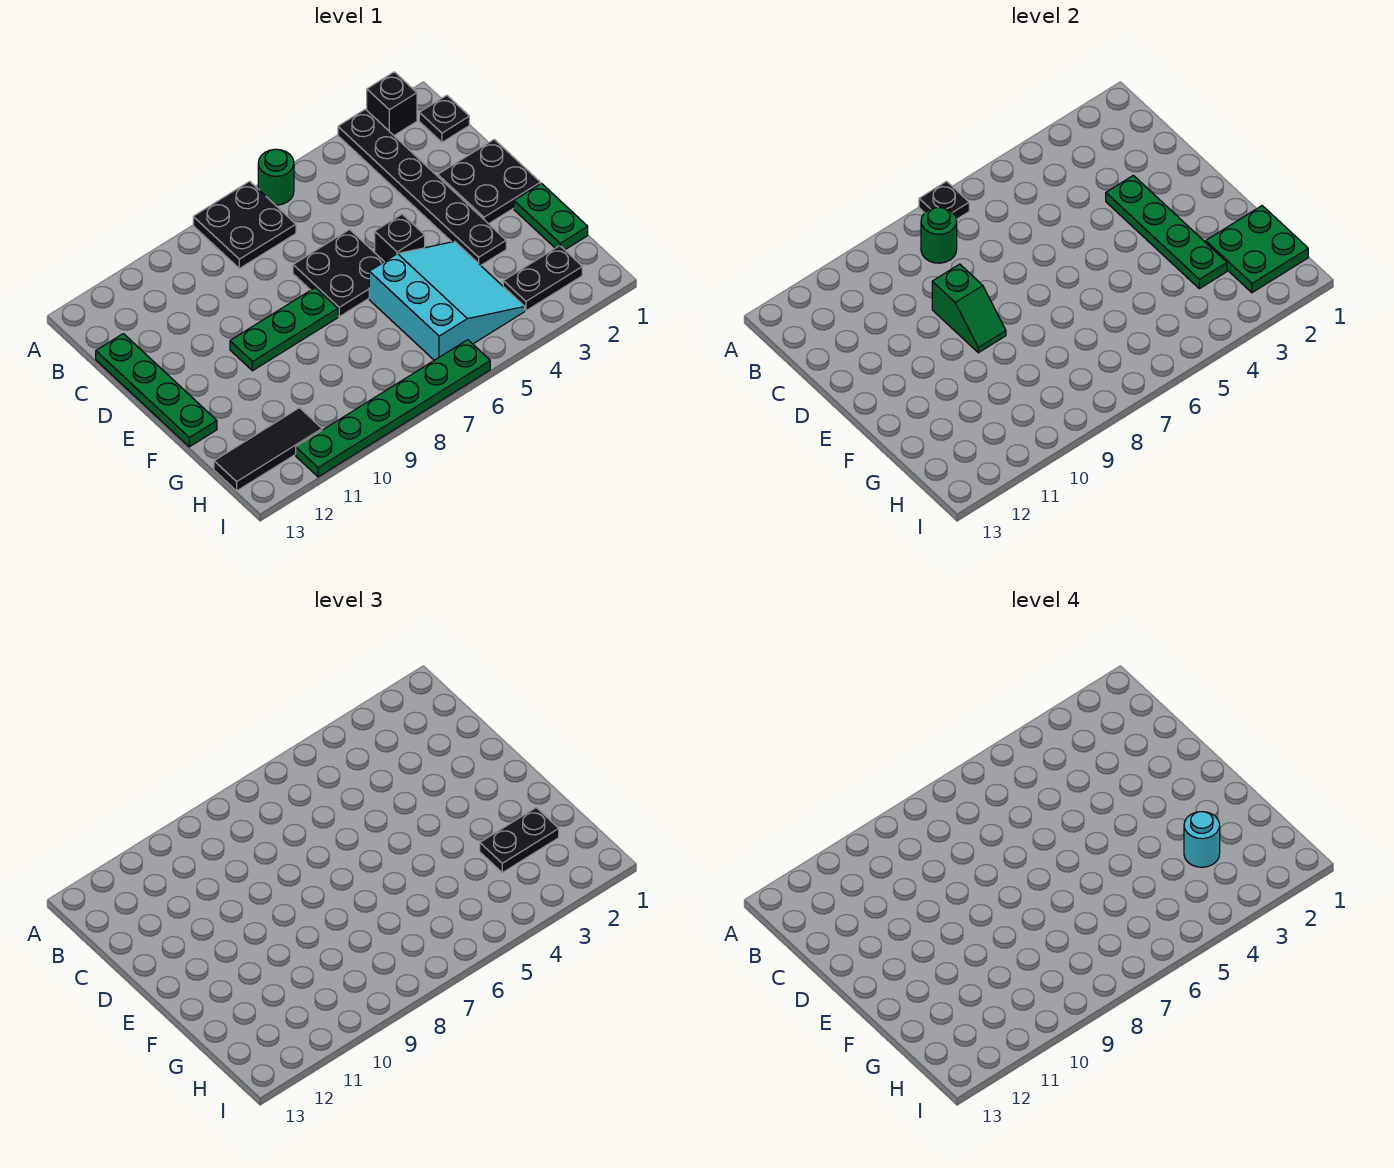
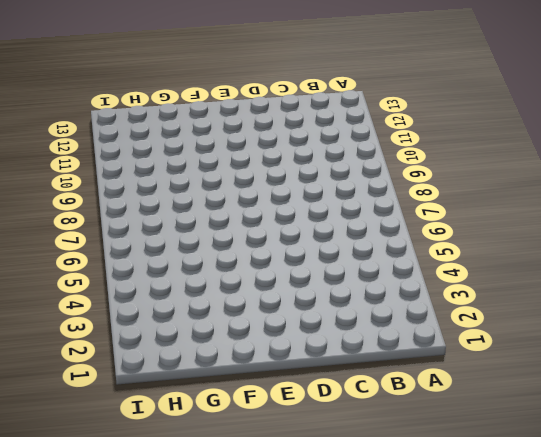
none -> black 1x1 brick [367,72,417,135]
none -> black 1x6 plate [338,109,506,265]
none -> green 1x1 round brick [258,149,294,205]

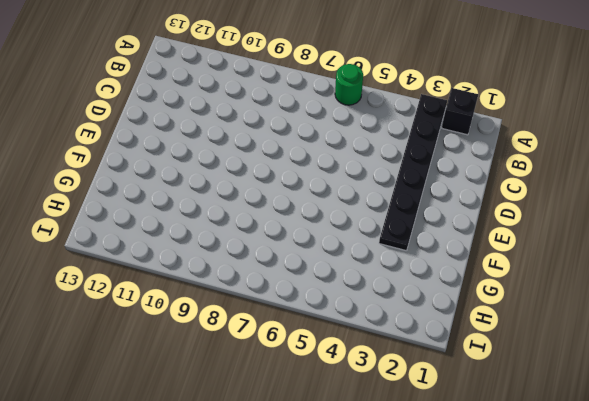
none -> black 2x2 plate [193,181,296,269]
none -> black 1x1 plate [419,95,469,142]
none -> green 1x4 plate [96,334,217,447]

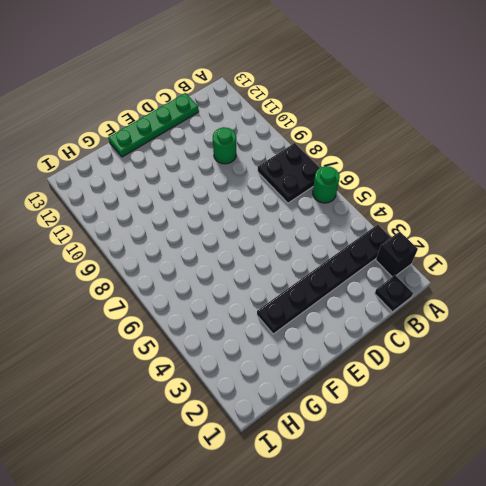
green 1x1 round brick [213,127,236,164] -> green 1x1 round brick moved to [921,207,957,263]
none -> black 2x2 plate [438,139,540,224]
none -> black 2x2 plate [293,230,384,317]
none -> black 1x1 brick [375,214,425,262]

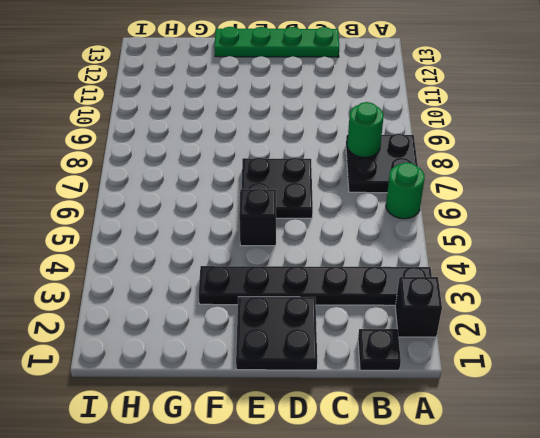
none -> green 1x3 plate [230,288,338,371]
none -> green 1x2 plate [514,184,588,250]
none -> cyan 3x3 slope [369,242,525,360]

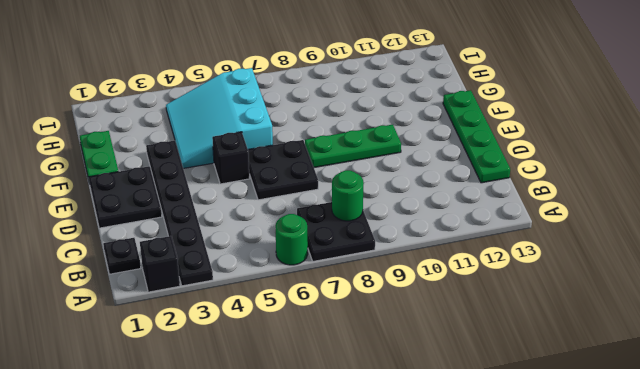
none -> black 1x2 plate [503,246,582,311]
none -> black 1x3 tile [214,408,322,491]
none -> green 1x6 plate [296,340,490,477]

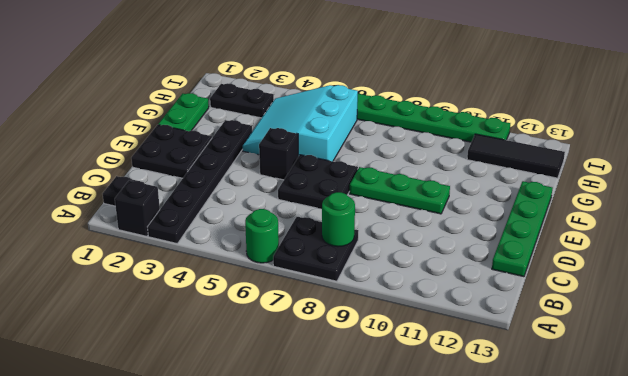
none -> black 1x1 plate [919,181,969,219]
none -> green 1x4 plate [1106,175,1227,289]
none -> green 1x2 slope [932,264,1006,353]

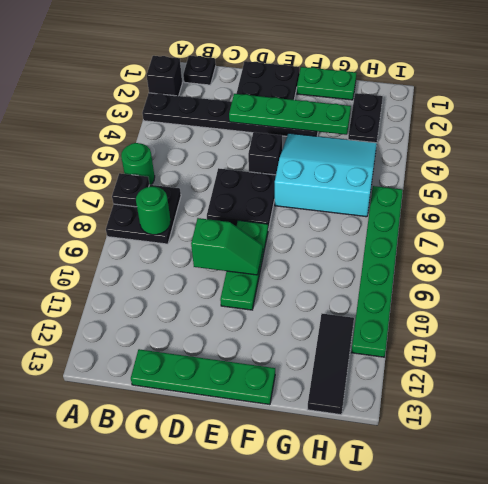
none -> green 2x2 plate [1206,206,1308,293]
none -> black 1x2 plate [480,808,559,873]
none -> cyan 1x1 round brick [1184,812,1220,867]

